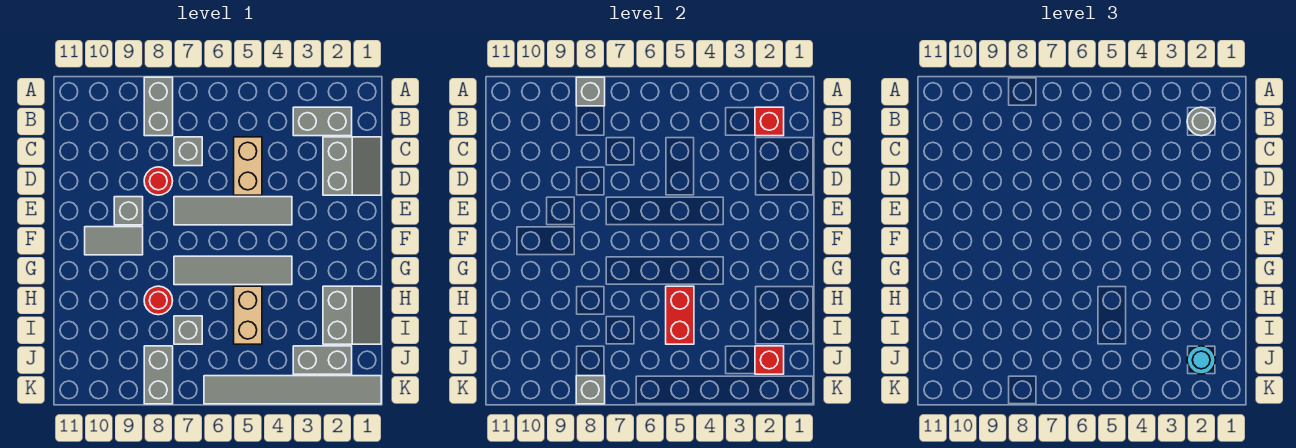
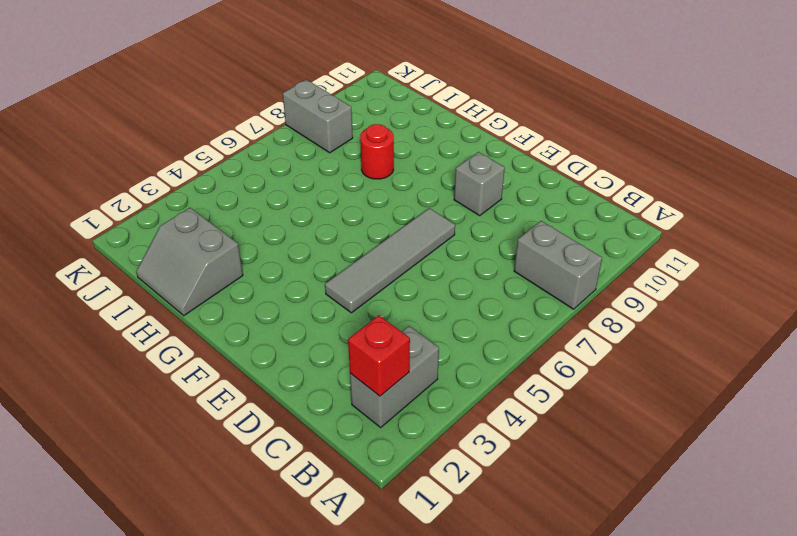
none -> grey 2x2 slope [323,137,381,195]
none -> tan 1x2 brick [234,137,262,195]
none -> grey 1x1 brick [174,137,202,166]

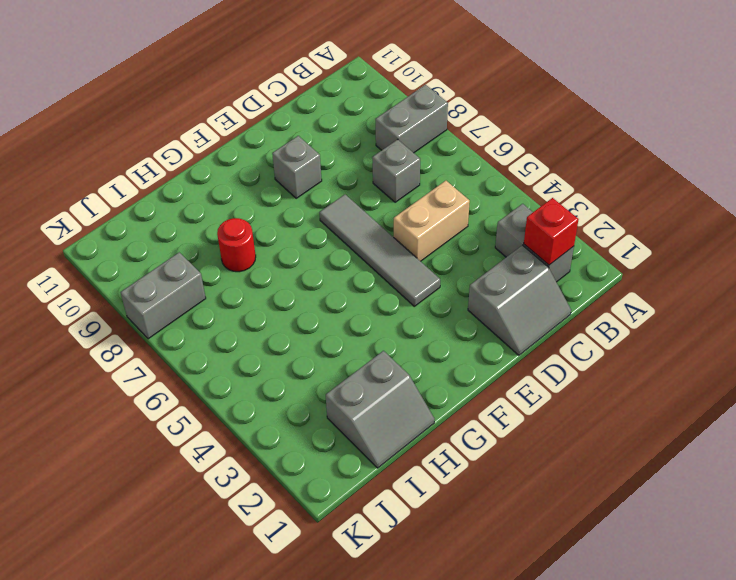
none -> red 1x1 round brick [144,167,173,195]
none -> grey 1x2 tile [85,227,143,255]
none -> grey 1x4 tile [174,256,292,285]

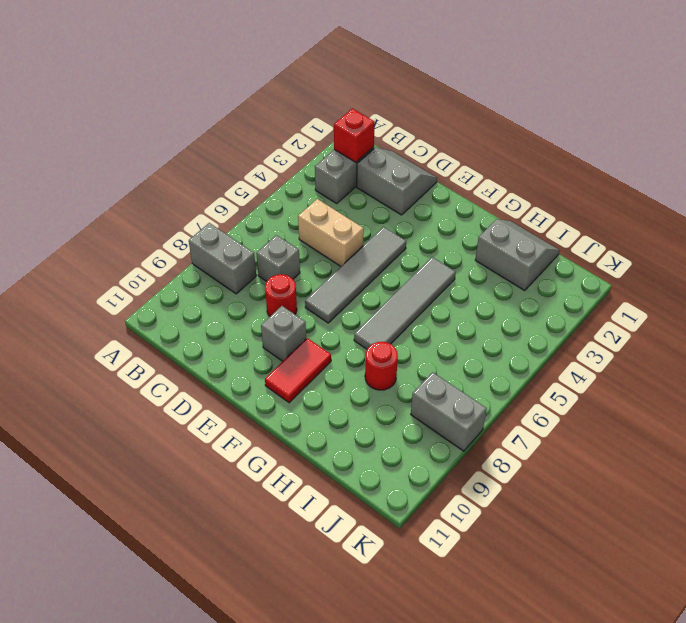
red 1x2 tile [265,338,331,403] -> grey 1x2 tile [85,227,143,255]
none -> tan 1x2 brick [234,286,262,344]
none -> grey 1x1 brick [174,316,202,344]
none -> grey 1x2 brick [293,346,352,374]

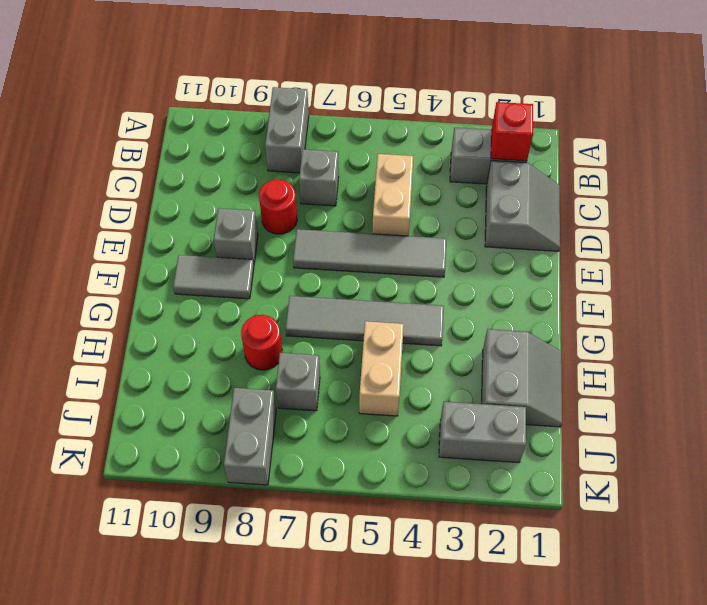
none -> grey 1x6 tile [204,376,381,404]
none -> grey 1x1 brick [576,77,605,106]
none -> red 1x2 brick [666,286,694,344]

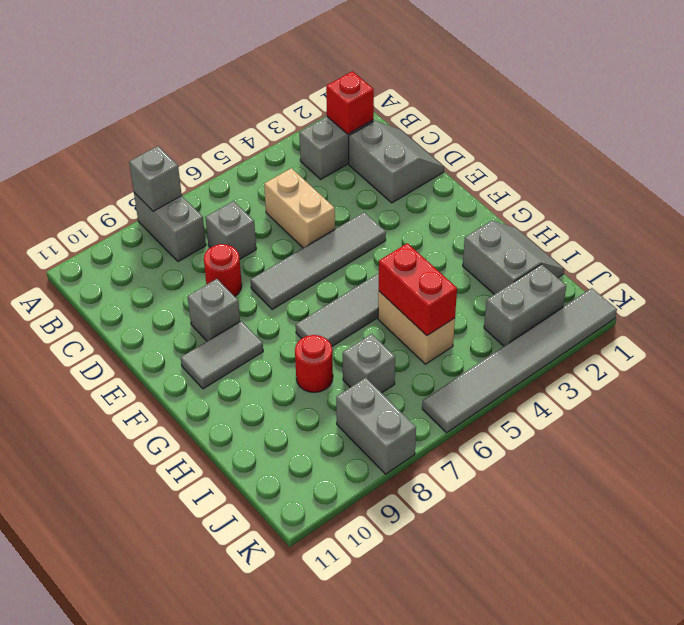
none -> red 1x1 brick [755,346,784,374]
none -> grey 1x1 brick [576,376,605,404]
none -> grey 1x1 round brick [1187,107,1215,136]

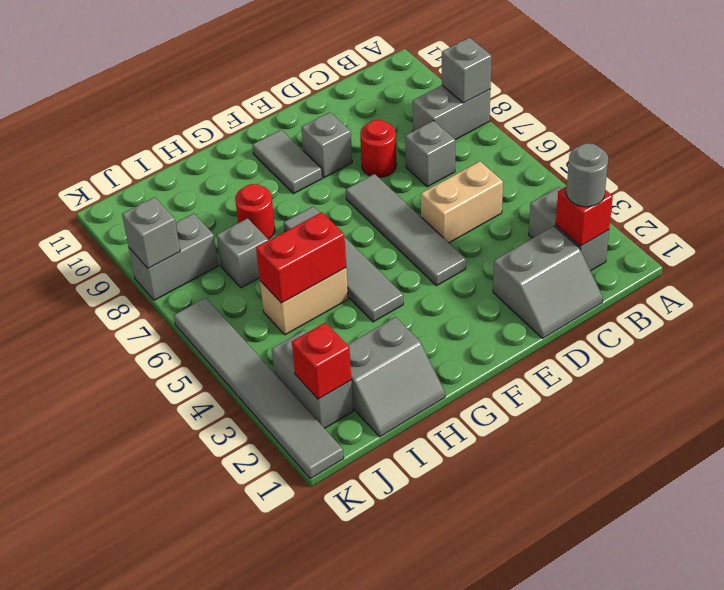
none -> cyan 1x1 round brick [1187,346,1215,374]

